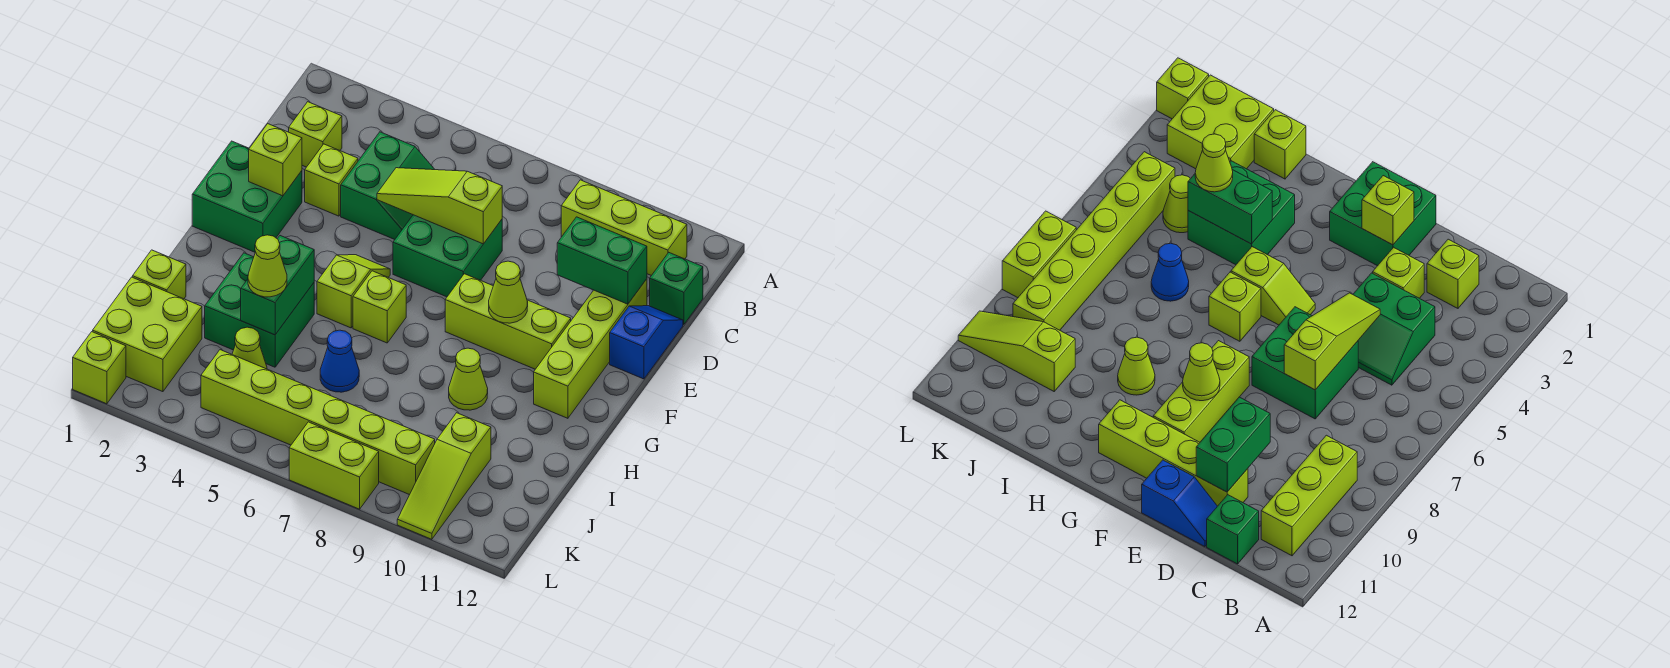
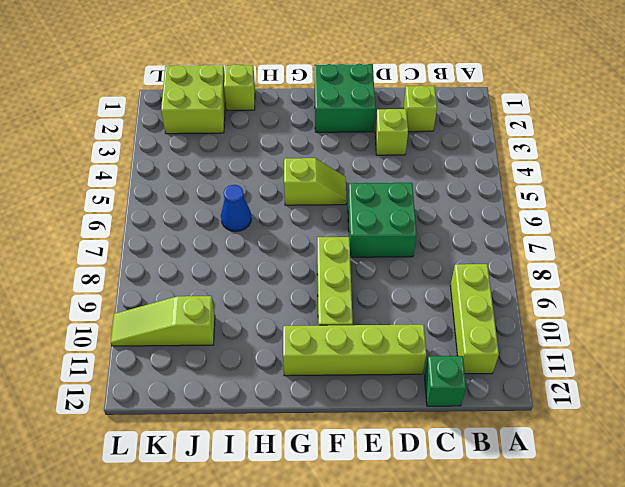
none -> green 2x2 slope [341,132,435,240]
none -> blue 1x2 slope [610,306,683,379]
none -> lime 1x1 brick [353,271,406,343]

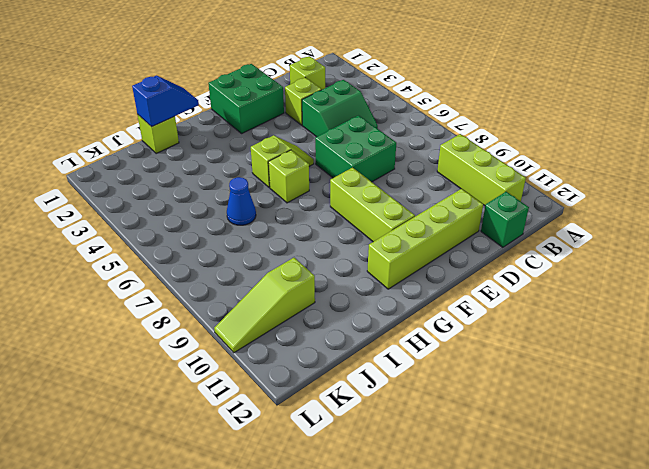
blue 1x2 slope [132,75,199,127] -> blue 1x2 slope moved to [610,306,683,379]
none -> green 2x2 brick [205,253,314,367]
none -> lime 1x1 cone [449,348,488,410]
none -> lime 2x2 brick [93,277,202,392]

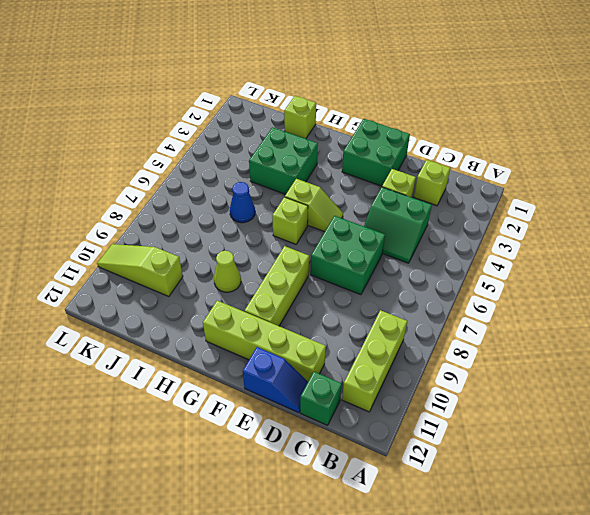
none -> lime 2x2 brick [93,277,202,392]
none -> lime 1x1 cone [232,327,267,369]
none -> lime 1x6 brick [201,350,435,495]

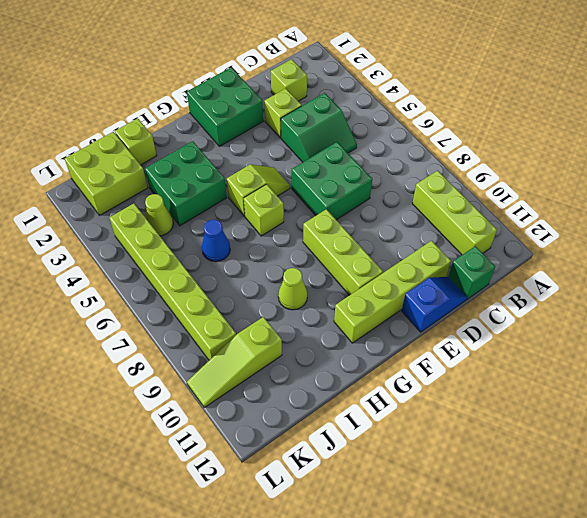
none -> lime 1x1 brick [73,332,126,404]
none -> lime 1x2 brick [289,422,379,509]
none -> lime 1x3 slope [377,168,502,244]

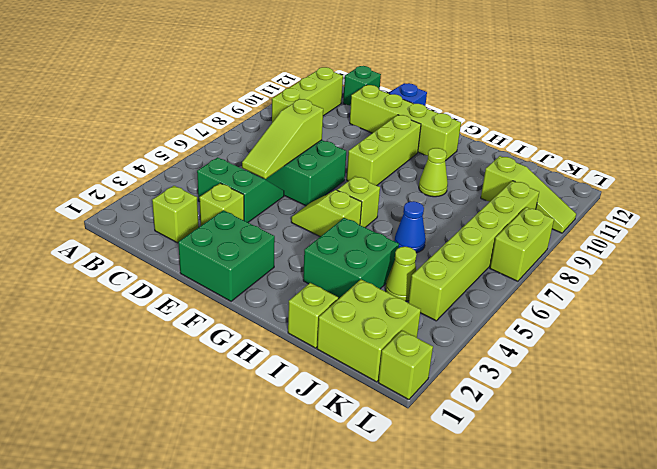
none -> green 1x2 brick [557,217,647,304]
none -> lime 1x1 brick [249,124,302,196]
none -> lime 1x1 cone [489,261,528,323]

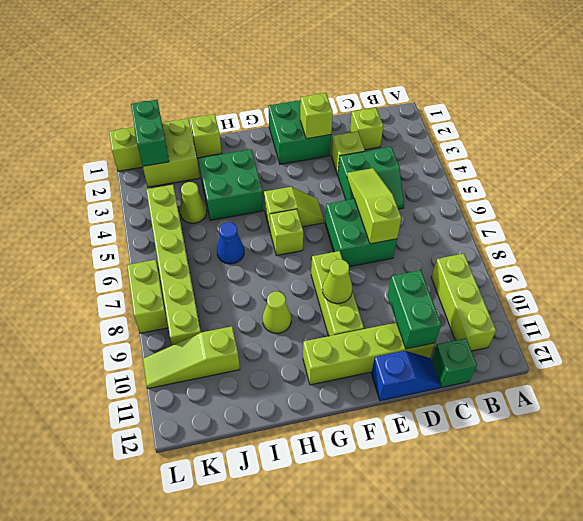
green 1x2 brick [131,100,169,166] -> green 1x2 brick turned to [241,236,314,335]
none -> lime 1x1 cone [248,235,287,297]

